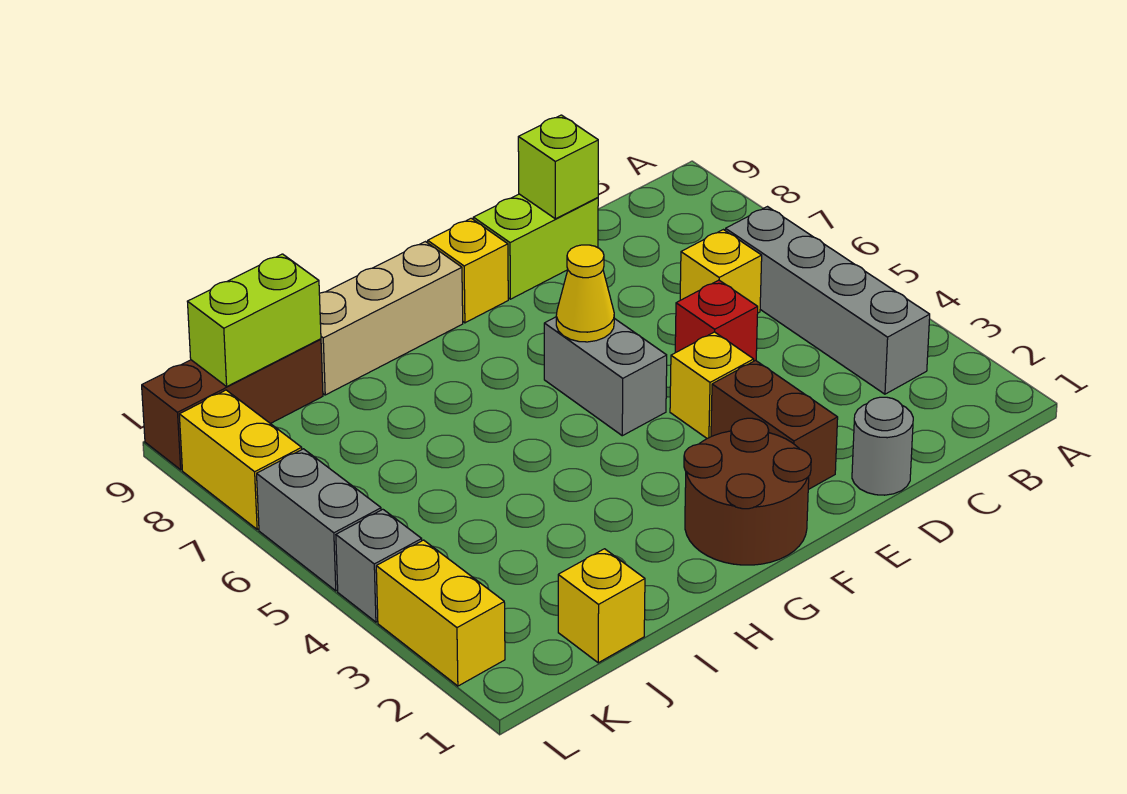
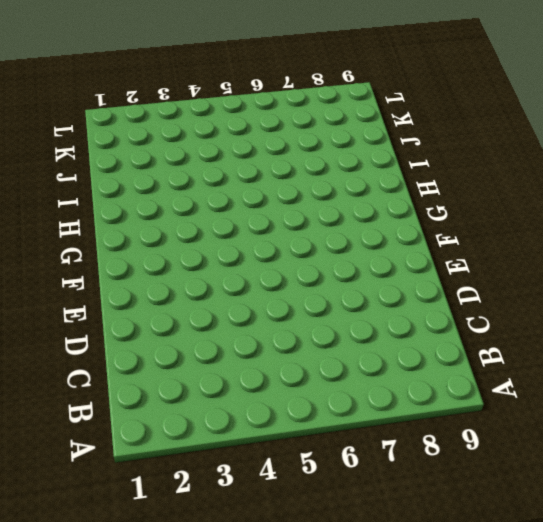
none -> grey 1x4 brick [725,207,930,394]
none -> yellow 1x1 brick [680,230,762,313]
none -> grey 1x1 round brick [852,397,913,495]

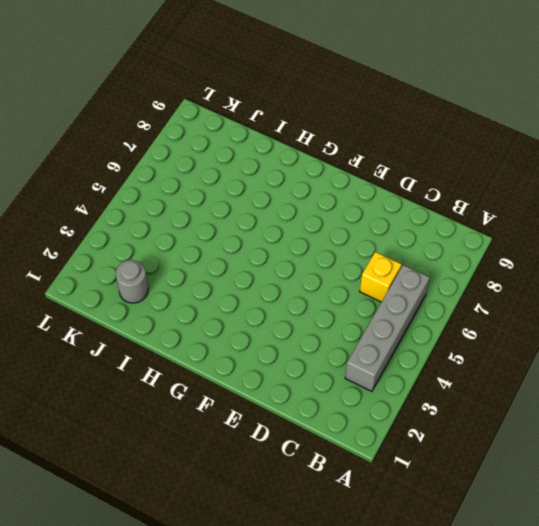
grey 1x1 round brick [116,260,148,303] -> grey 1x1 round brick moved to [852,397,913,495]
none -> red 1x1 brick [675,280,758,361]
none -> lime 1x2 brick [473,194,598,299]
none -> brown 1x2 brick [711,360,838,490]

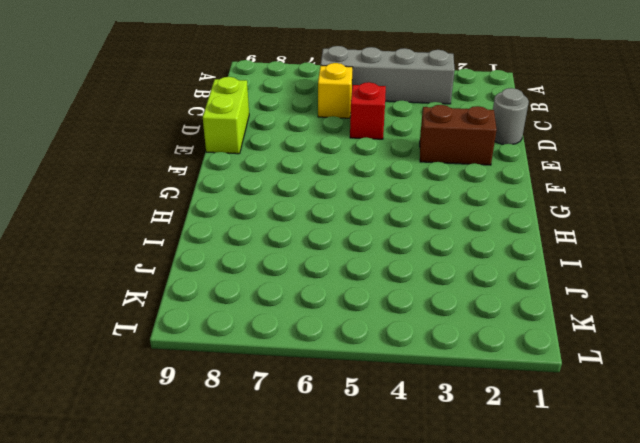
none -> yellow 1x1 brick [670,332,754,438]
none -> brown 2x2 round brick [684,418,811,565]
none -> grey 1x2 brick [544,317,667,436]

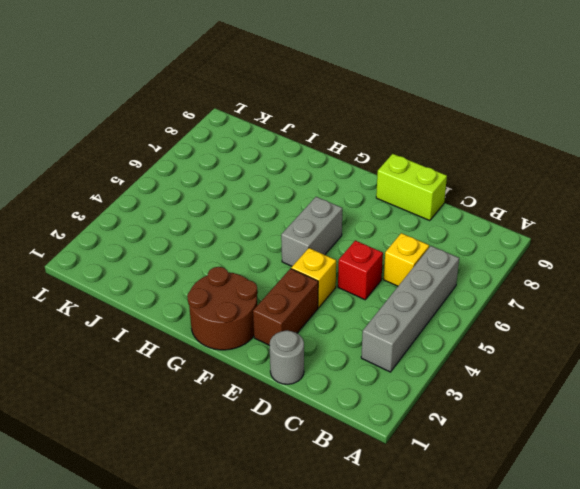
none -> yellow 1x1 brick [428,218,508,323]
none -> tan 1x3 brick [319,242,463,395]
none -> yellow 1x1 brick [558,549,645,663]

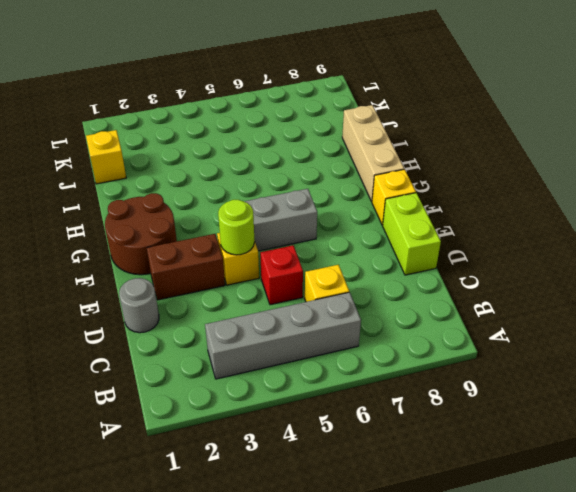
lime 1x1 round brick [218,200,255,255] -> none
none -> brown 1x3 brick [142,339,323,470]
none -> yellow 1x2 brick [376,540,505,686]
none -> grey 1x1 brick [336,509,422,622]

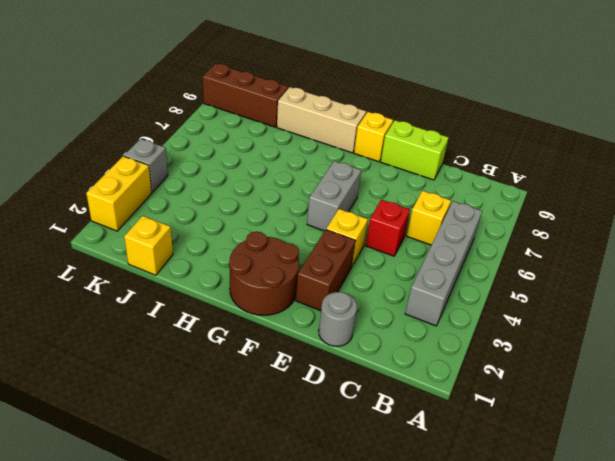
none -> grey 1x2 brick [257,449,381,591]
none -> yellow 1x2 brick [179,390,302,529]
none -> lime 1x1 brick [518,115,598,219]

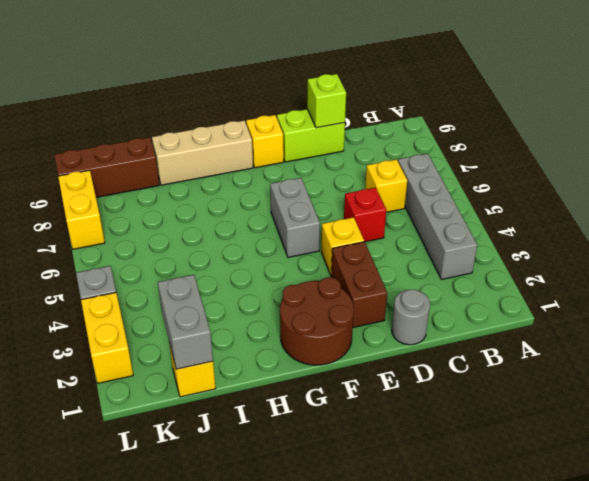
grey 1x2 brick [158,275,213,369] -> grey 1x2 brick moved to [257,449,381,591]
none -> yellow 1x1 cone [556,245,614,342]
none -> lime 1x2 brick [187,254,321,386]

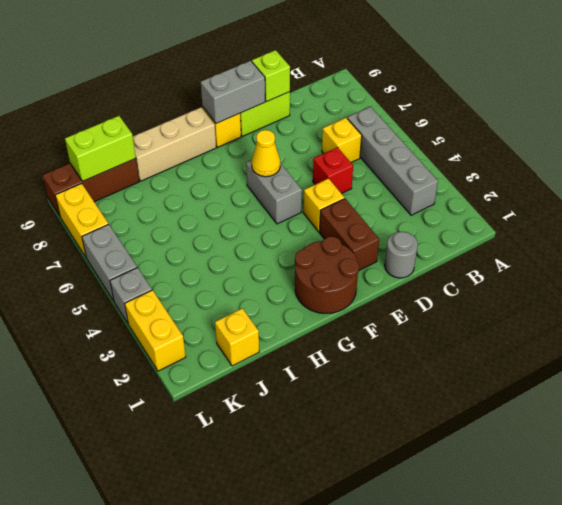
grey 1x2 brick [201,61,265,124] -> none

